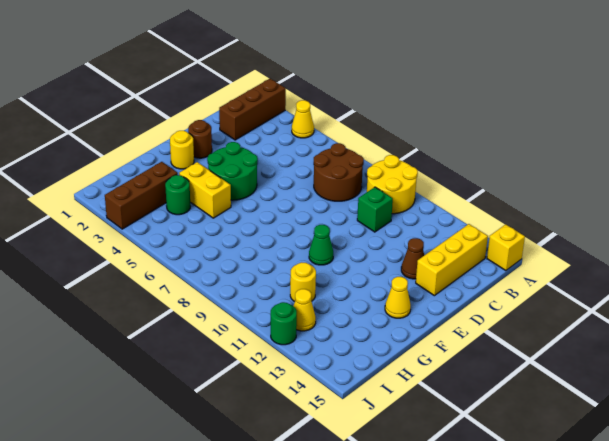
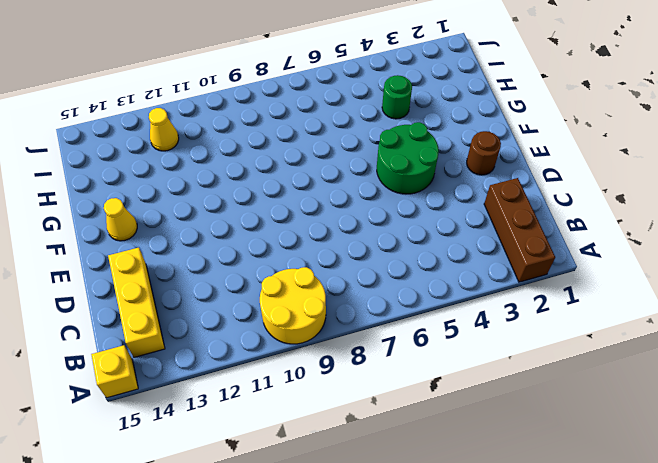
none -> yellow 1x1 cone [292,100,314,138]
none -> brown 2x2 round brick [314,143,364,201]
none -> green 1x1 brick [357,187,393,232]

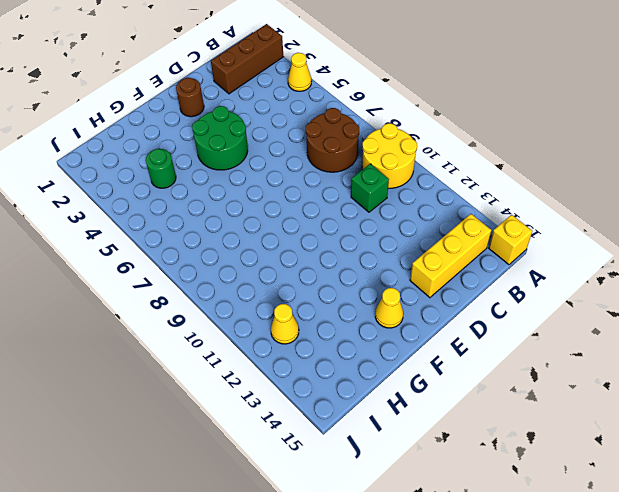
none -> brown 1x1 cone [401,238,424,279]
none -> yellow 1x1 round brick [170,131,194,169]
none -> green 1x1 cone [309,225,333,265]

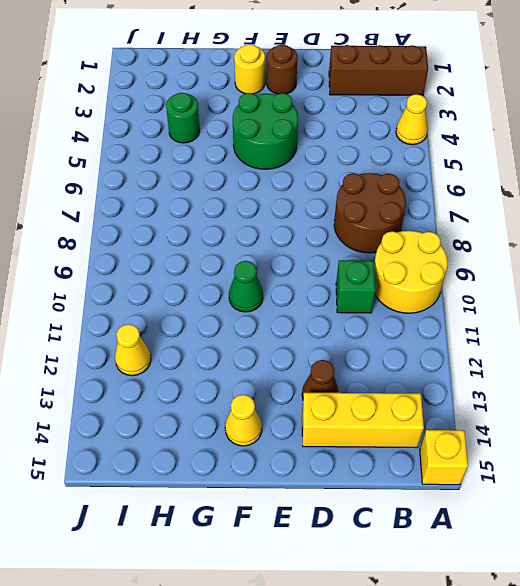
none -> yellow 1x2 brick [179,162,231,218]
none -> brown 1x3 brick [105,162,178,229]
none -> yellow 1x1 round brick [290,262,316,302]

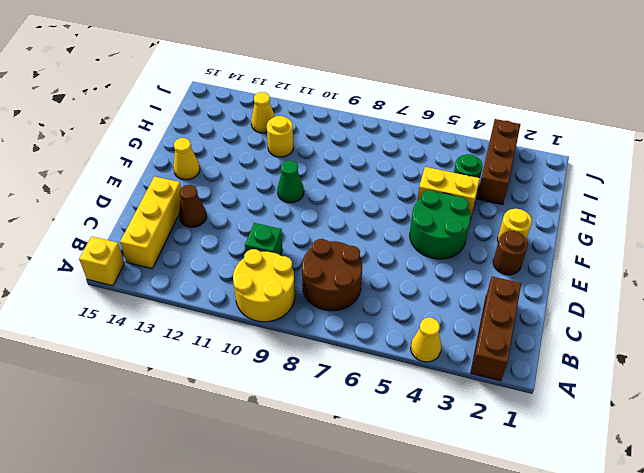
none -> green 1x1 round brick [271,302,297,345]

